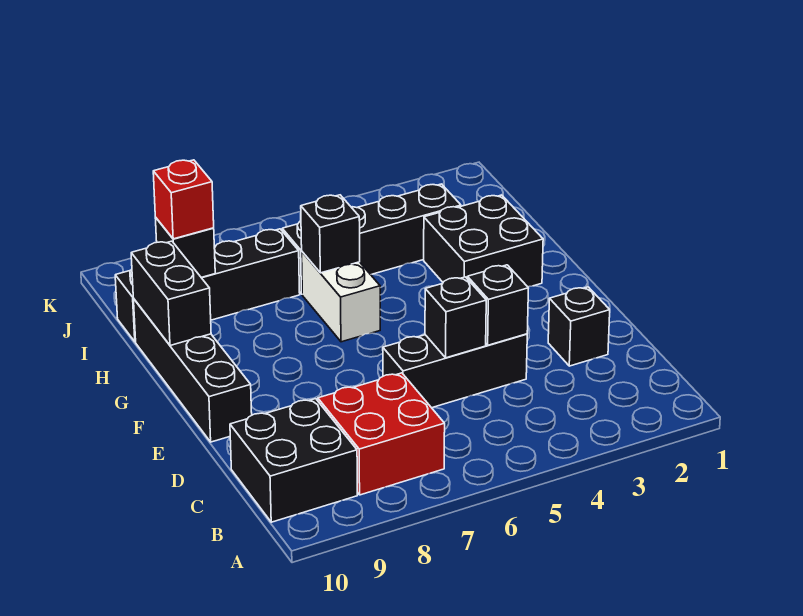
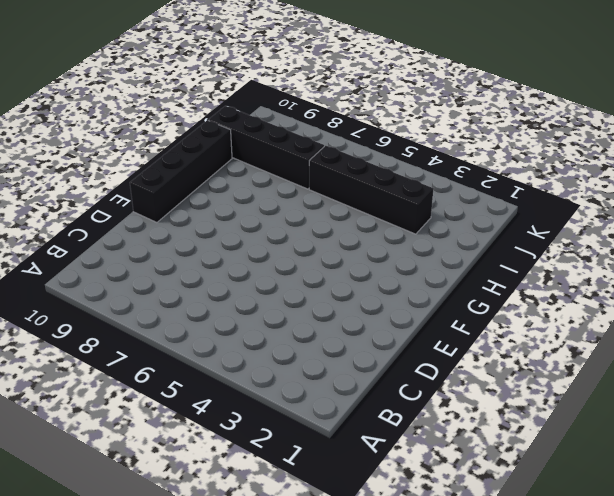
none -> red 2x2 brick [318,373,445,495]
none -> black 2x2 brick [230,399,357,522]
none -> black 1x1 brick [548,287,610,366]

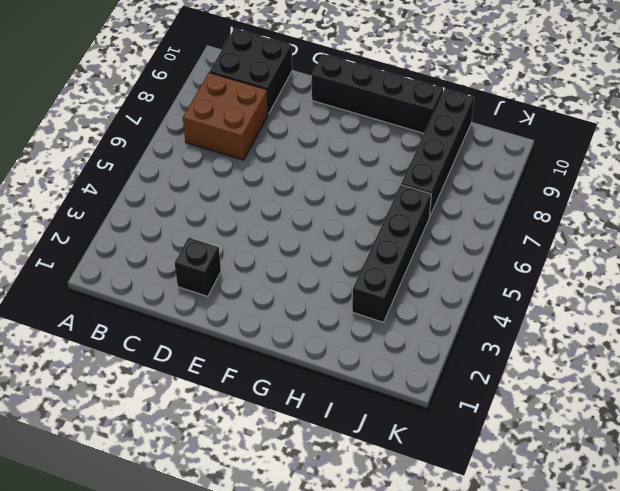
brown 2x2 brick [183,73,268,160] -> red 2x2 brick [318,373,445,495]
none -> black 1x3 brick [383,334,527,408]
none -> black 2x2 brick [424,195,543,287]
none -> white 1x2 brick [302,252,380,342]

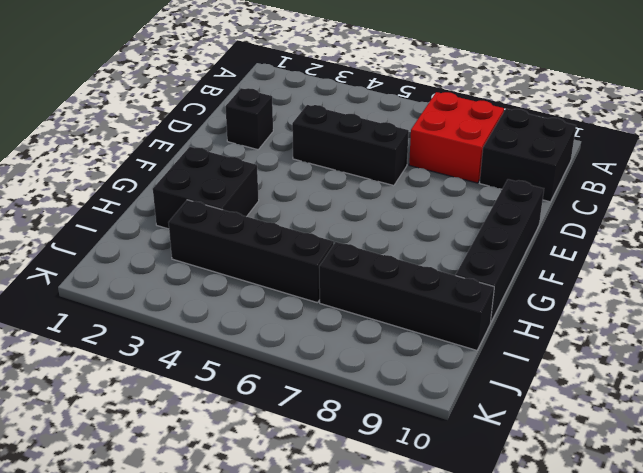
none -> white 1x2 brick [302,252,380,342]
none -> black 1x1 brick [467,265,528,345]
none -> black 1x1 brick [425,277,486,358]

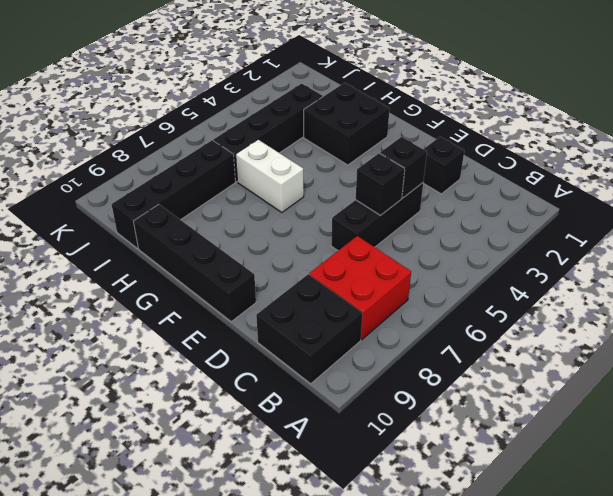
none -> black 1x2 brick [131,241,211,346]
none -> black 1x1 brick [301,195,360,273]
none -> black 1x1 brick [155,218,215,277]

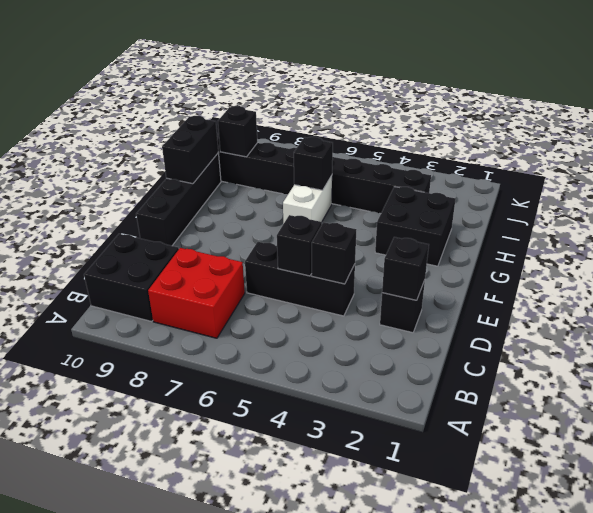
black 1x1 brick [382,237,429,300] -> none
none -> red 1x1 brick [153,160,214,239]

